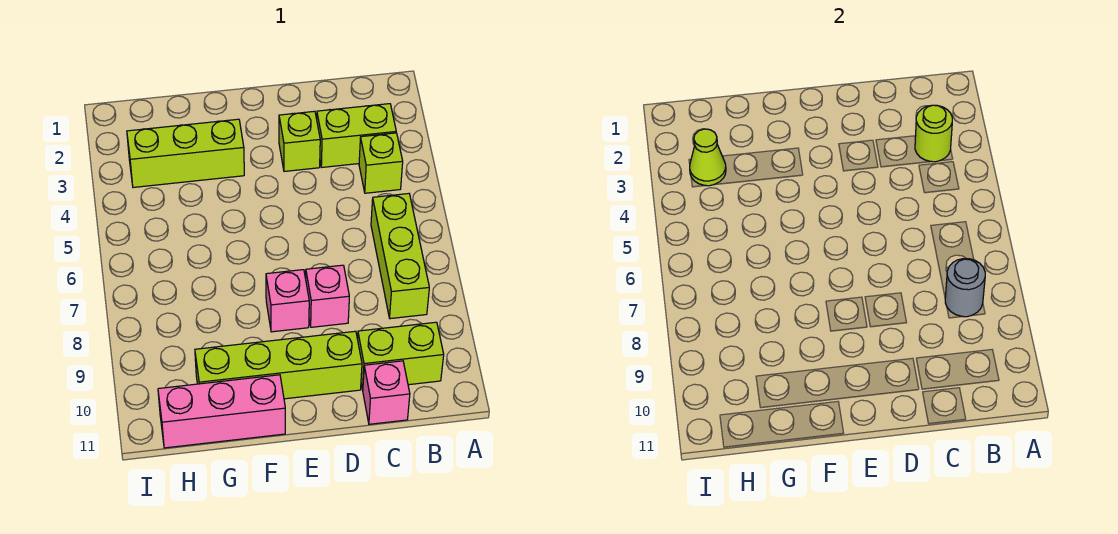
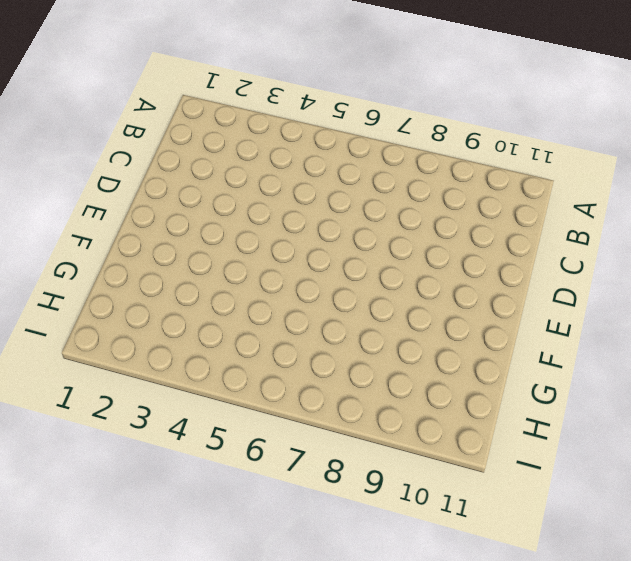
none -> lime 1x2 brick [317,104,396,167]
none -> lime 1x1 brick [359,133,403,193]
none -> lime 1x3 brick [371,194,429,319]

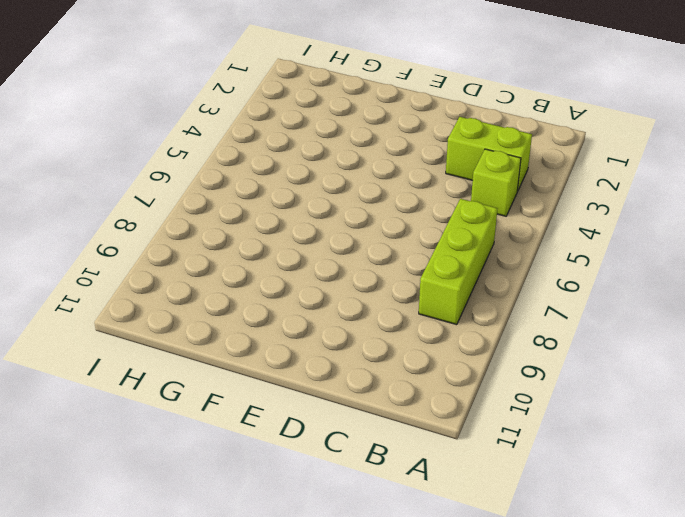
none -> lime 1x2 brick [358,322,444,390]
none -> pink 1x1 brick [363,361,410,424]
none -> lime 1x1 brick [279,111,320,171]

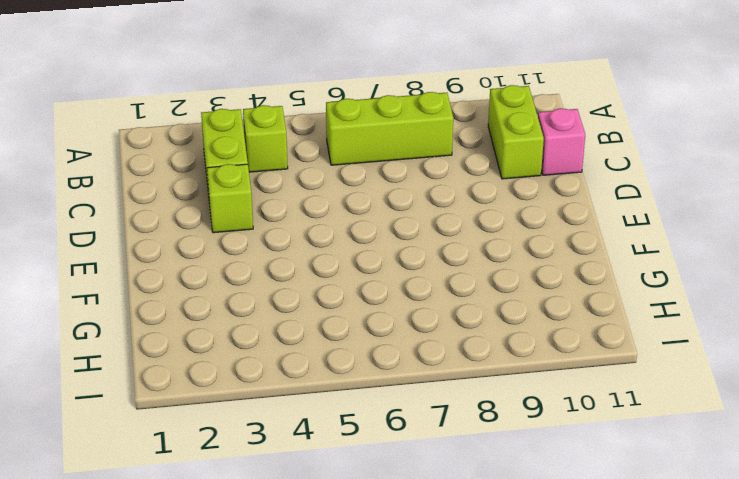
none -> pink 1x1 brick [306,265,349,327]
none -> lime 1x4 brick [195,331,362,399]
none -> pink 1x1 brick [266,270,309,332]

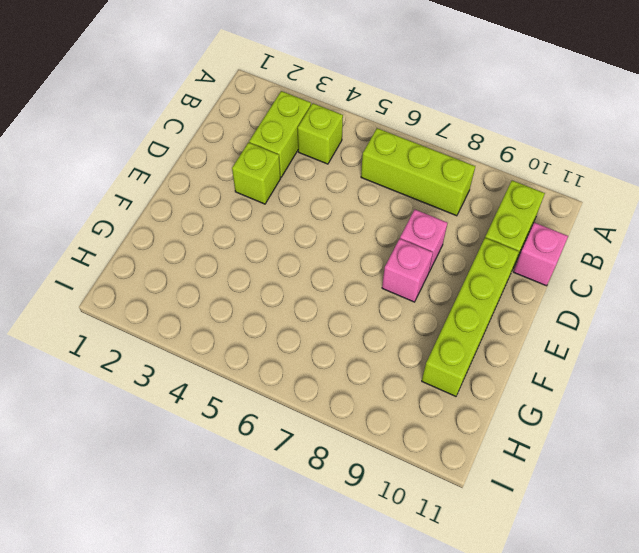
none -> lime 1x3 brick [127,119,244,187]
none -> pink 1x3 brick [158,375,285,448]
none -> lime 1x1 round brick [915,105,952,162]

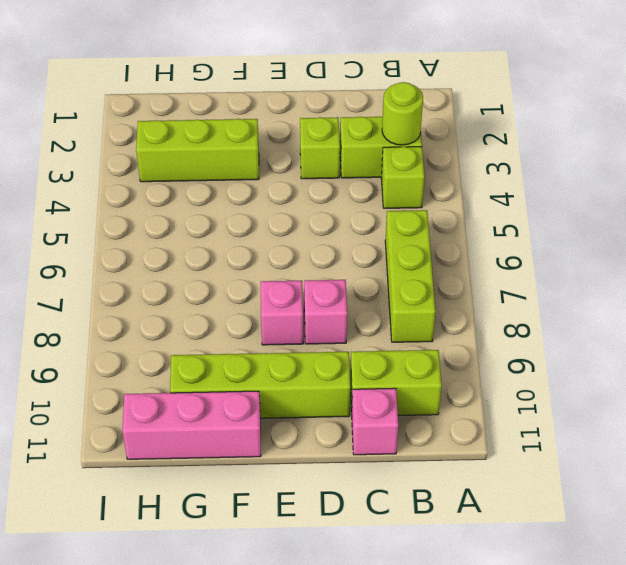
none -> grey 1x1 round brick [945,259,985,317]
none -> lime 1x1 cone [690,129,726,186]

